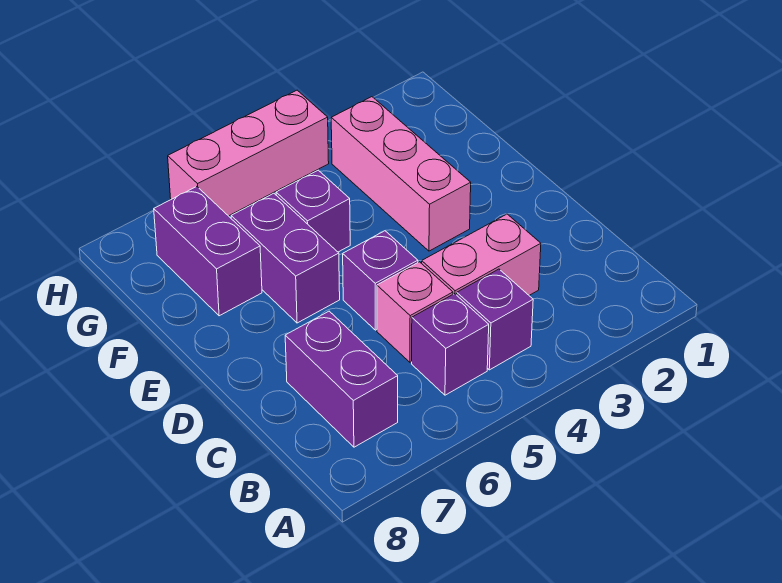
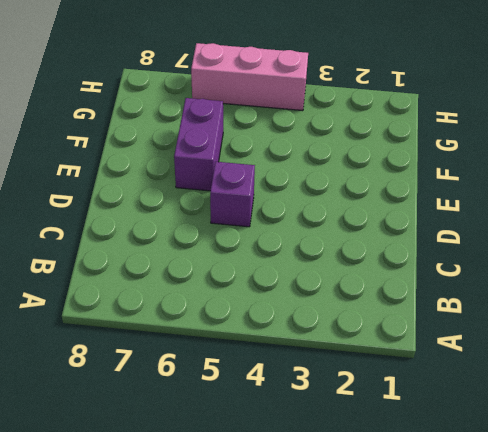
none -> purple 1x1 brick [457,269,533,370]
none -> purple 1x1 brick [412,294,489,395]

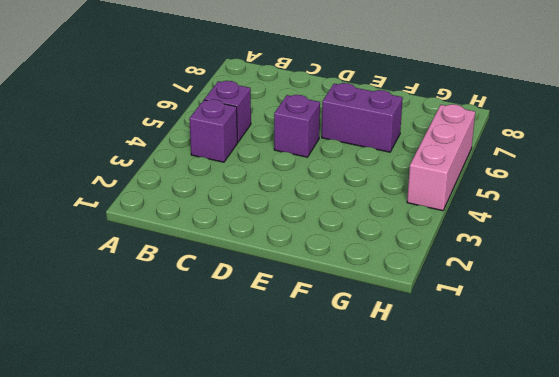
none -> purple 1x2 brick [285,311,398,447]
none -> pink 1x2 brick [422,214,541,295]

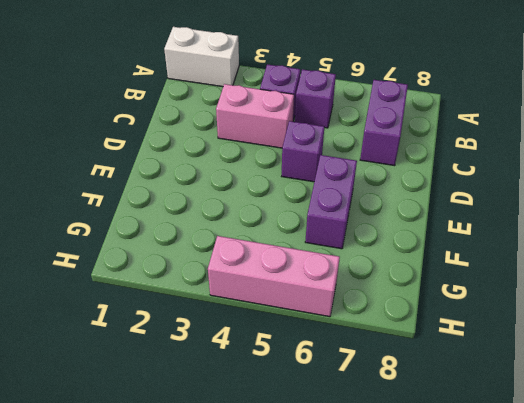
white 1x2 brick [164,27,239,87] -> none
none -> pink 1x1 brick [377,262,453,362]
none -> pink 1x3 brick [331,97,471,251]

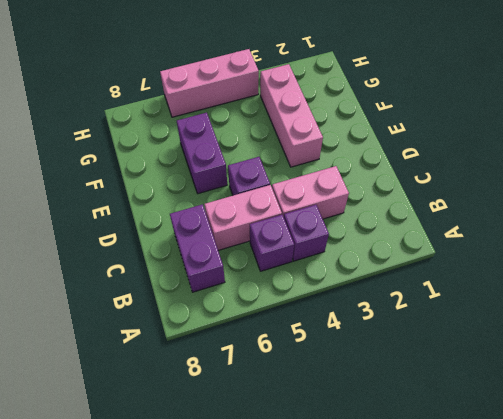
pink 1x2 brick [204,185,282,250] -> pink 1x1 brick [377,262,453,362]
none -> purple 1x1 brick [276,170,350,252]
none -> purple 1x2 brick [154,187,262,316]

